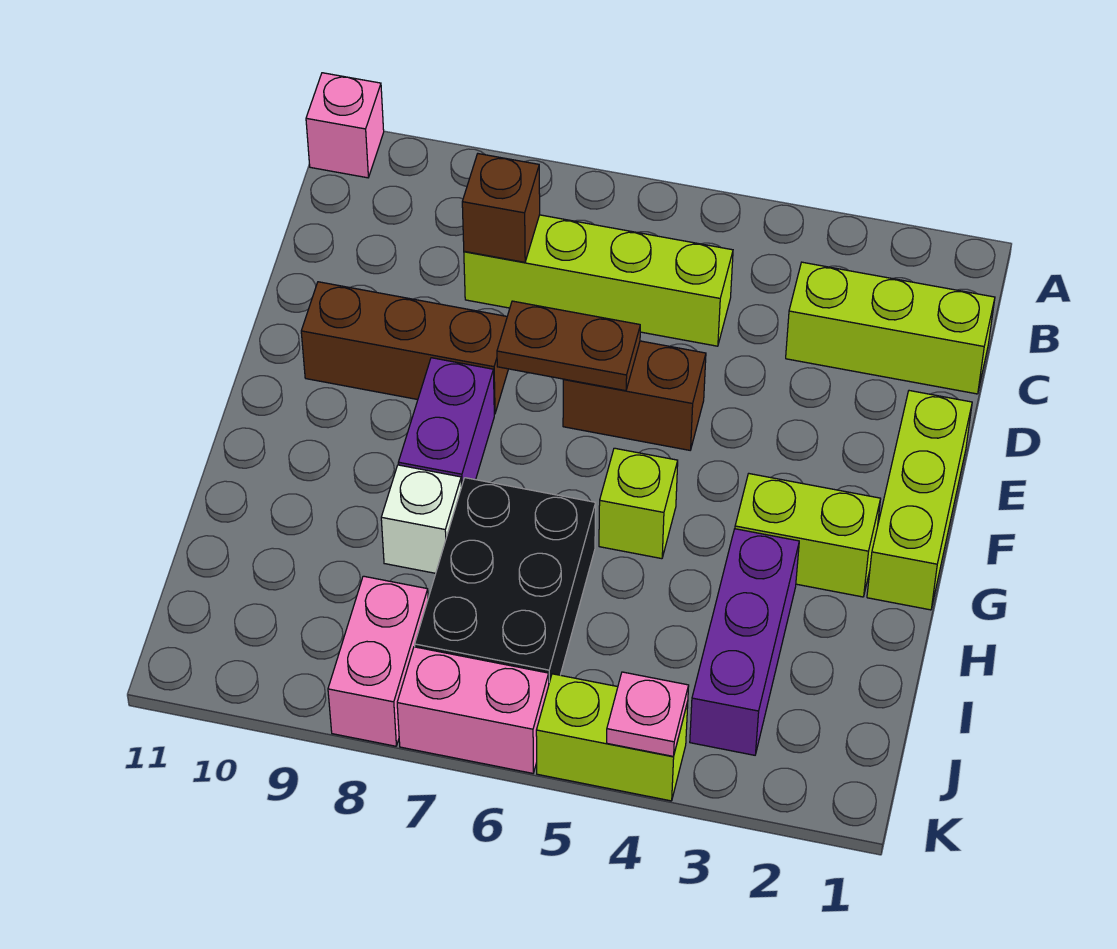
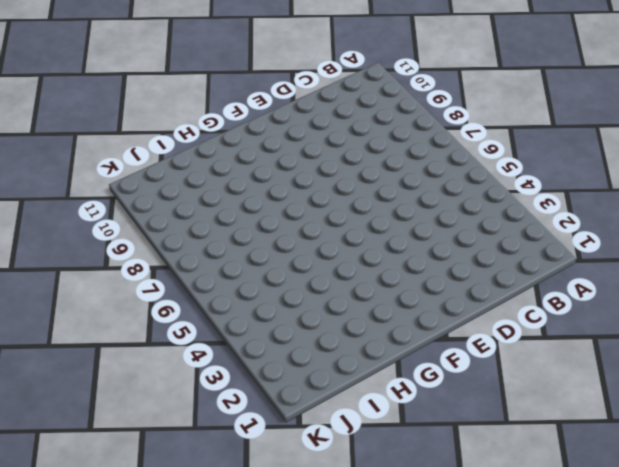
none -> pink 1x1 brick [306,73,384,178]
none -> lime 1x3 brick [786,262,995,394]
none -> lime 1x4 brick [464,215,733,346]

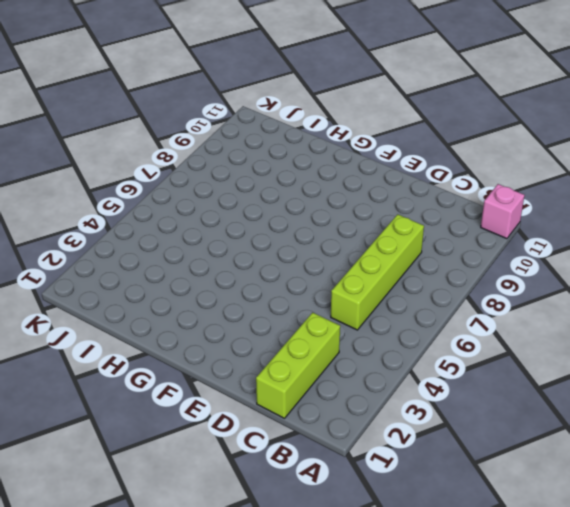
none -> lime 1x3 brick [867,391,972,610]
none -> brown 1x2 brick [563,341,706,450]
none -> brown 1x3 brick [301,282,508,414]

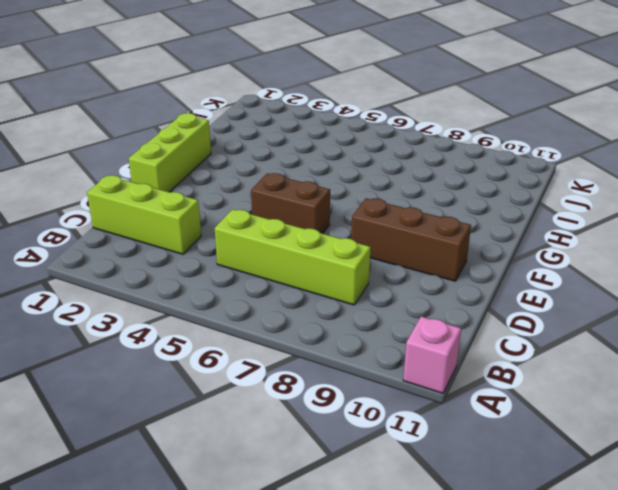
none -> purple 1x2 brick [398,358,494,486]
none -> lime 1x2 brick [735,474,881,597]
none -> lime 1x1 brick [599,448,678,559]

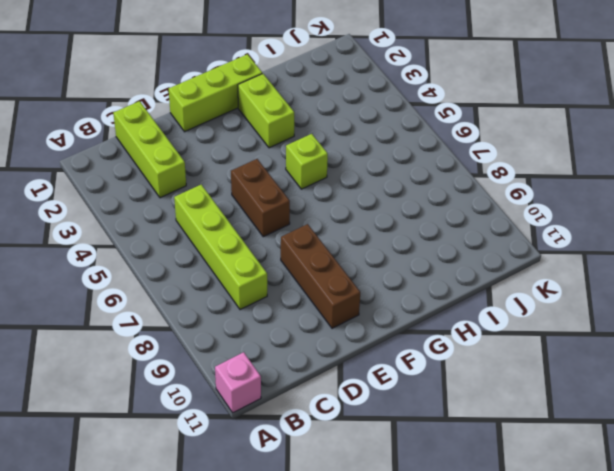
none -> purple 1x2 brick [398,358,494,486]
none -> purple 1x3 brick [690,529,799,755]
none -> black 2x3 brick [415,478,596,682]

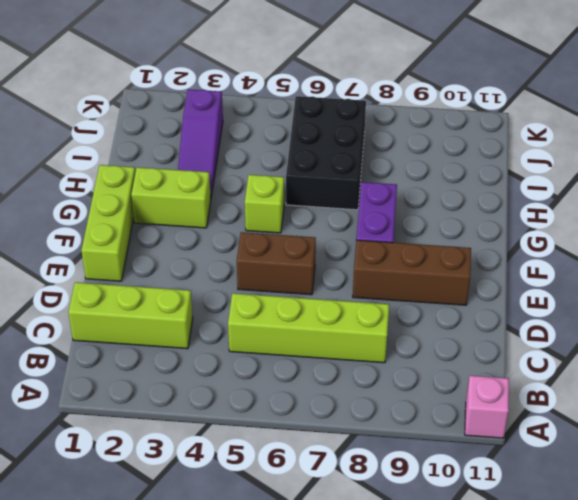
purple 1x3 slope [178,89,223,197] -> purple 1x3 brick [690,529,799,755]
none -> white 1x1 brick [381,465,462,573]
none -> pink 1x2 brick [328,576,428,746]
none -> lime 1x2 brick [536,674,688,801]

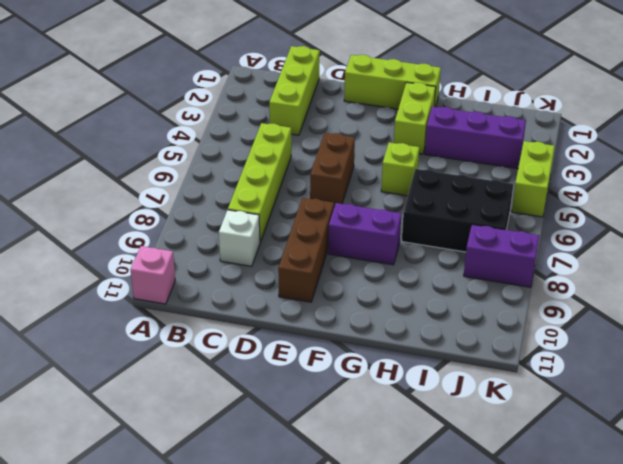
white 1x1 brick [219,210,260,266] -> white 1x1 brick moved to [381,465,462,573]
purple 1x2 brick [464,225,539,287] -> pink 1x2 brick [328,576,428,746]
none -> pink 1x2 brick [397,647,549,773]
none -> brown 1x1 brick [462,154,540,262]
none -> brown 1x2 plate [497,301,640,391]

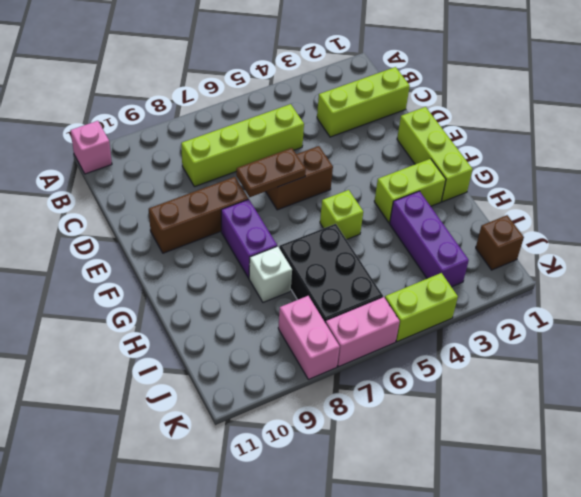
brown 1x1 brick [476,215,524,270] -> brown 1x1 brick moved to [462,154,540,262]
none -> pink 1x1 plate [607,672,689,757]

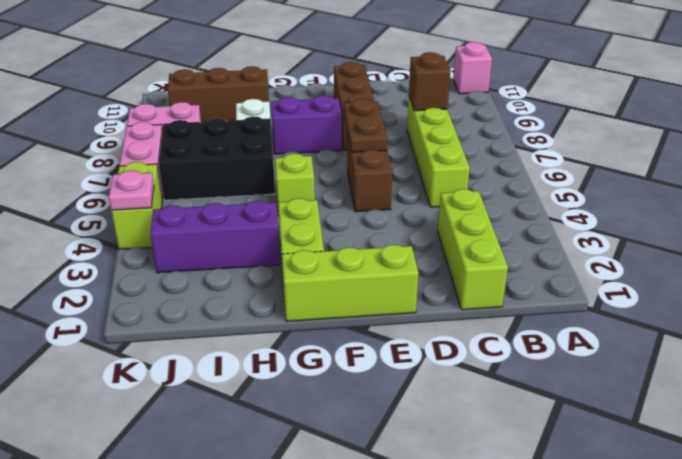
brown 1x3 brick [168,66,269,122] -> none

